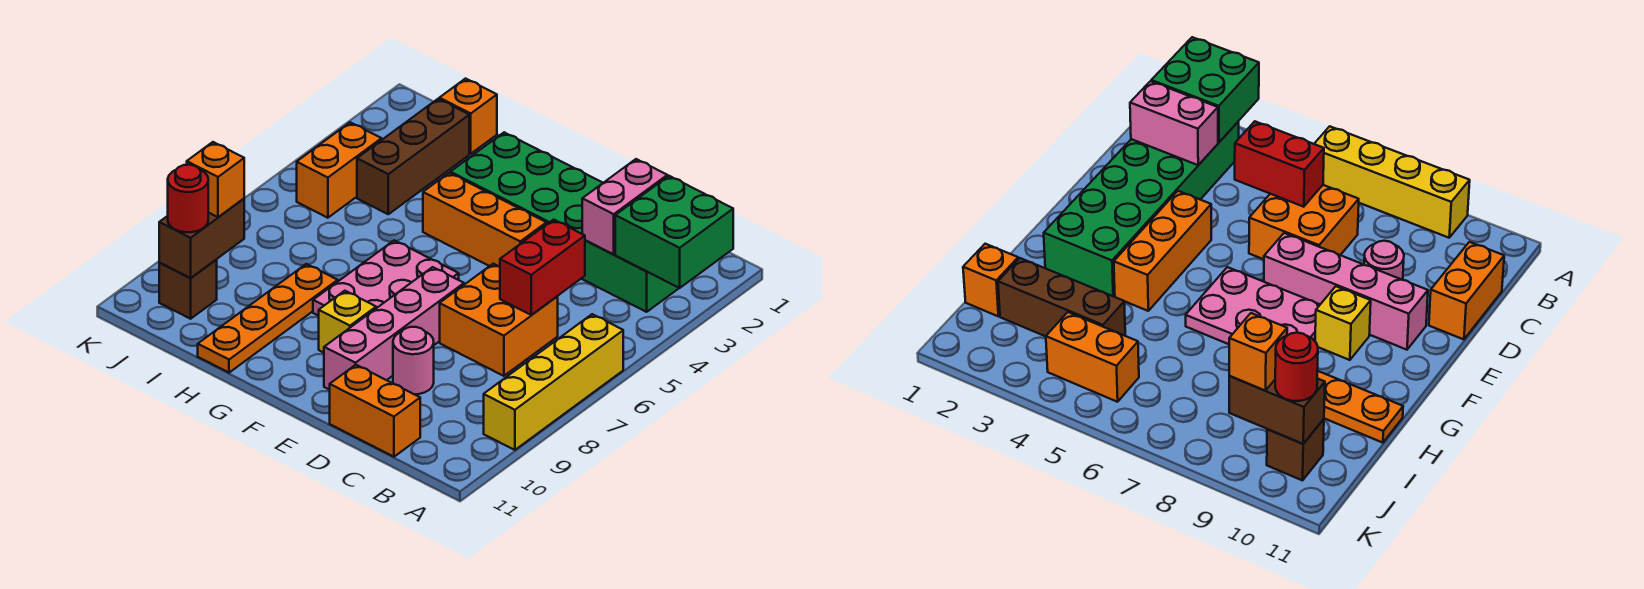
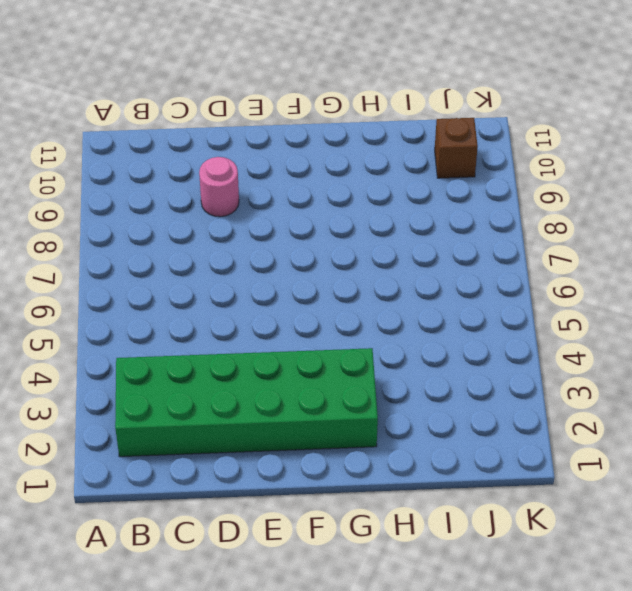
none -> yellow 1x4 brick [484,314,623,450]
none -> orange 2x2 brick [440,264,558,376]
none -> orange 1x2 brick [330,365,420,457]

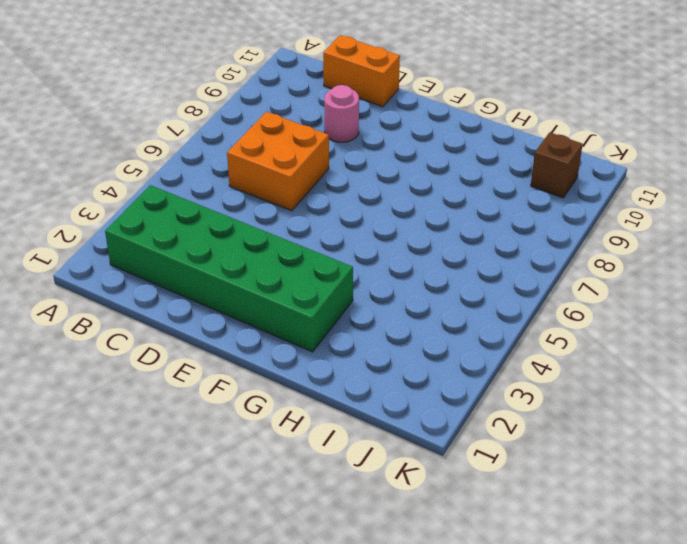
none -> yellow 1x4 brick [484,314,623,450]
none -> orange 1x3 brick [423,173,546,267]
none -> pink 1x4 brick [324,267,464,390]

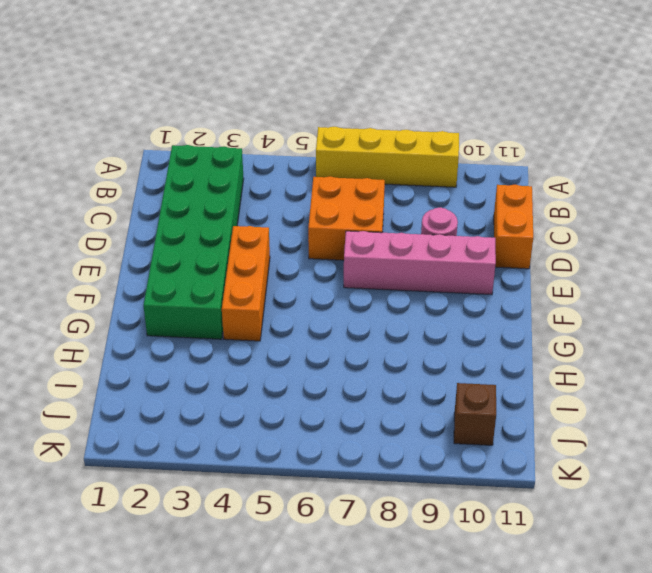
none -> pink 2x3 plate [313,240,459,316]
none -> yellow 1x1 brick [319,291,376,353]
none -> orange 1x4 plate [198,264,338,373]

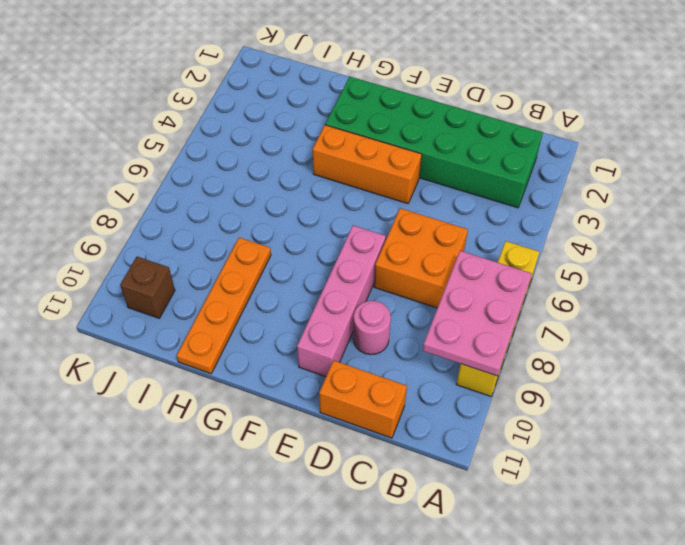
pink 2x3 plate [423,251,532,376] -> pink 2x3 plate moved to [313,240,459,316]
none -> yellow 1x1 brick [319,291,376,353]
none -> orange 1x1 brick [439,79,497,154]
none -> brown 1x3 brick [357,99,469,214]

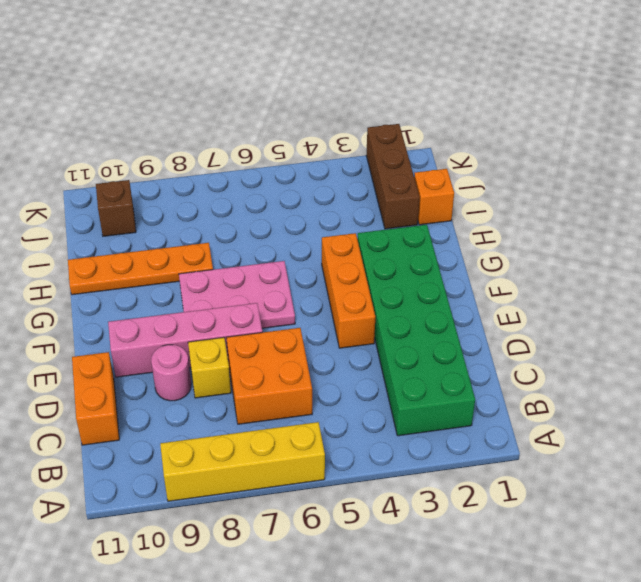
yellow 1x1 brick [188,337,231,398] -> yellow 1x1 brick moved to [319,291,376,353]
brown 1x3 brick [366,124,420,229] -> brown 1x3 brick turned to [357,99,469,214]
none -> orange 1x2 brick [297,122,382,218]
none -> green 2x2 brick [615,176,733,288]
none -> pink 1x2 brick [582,159,667,254]

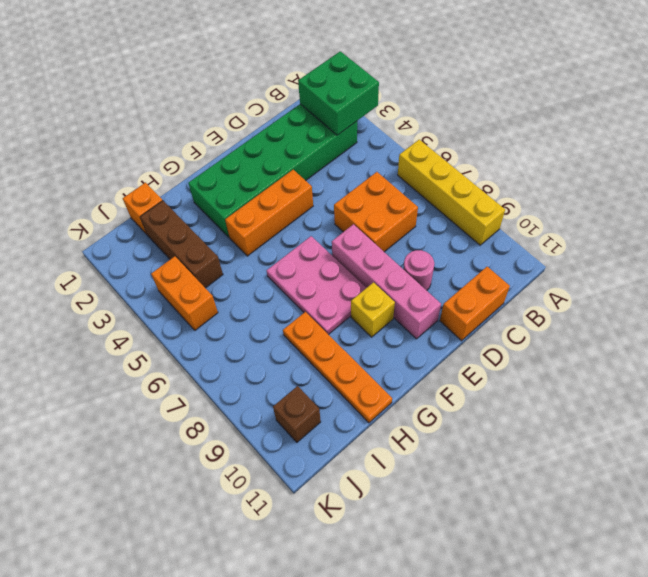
none -> pink 1x2 brick [582,159,667,254]
none -> red 1x2 brick [500,220,585,315]
none -> brown 1x2 brick [159,199,244,278]

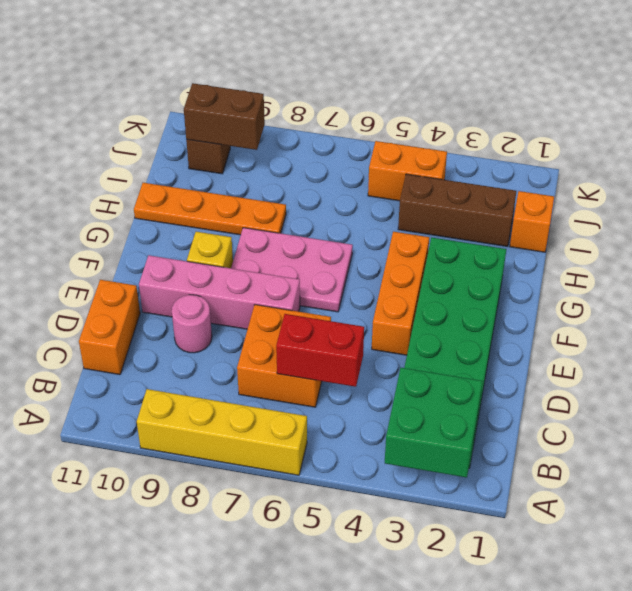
none -> pink 1x2 brick [582,159,667,254]
none -> orange 1x1 brick [187,142,244,217]
none -> red 1x1 round brick [168,165,208,232]

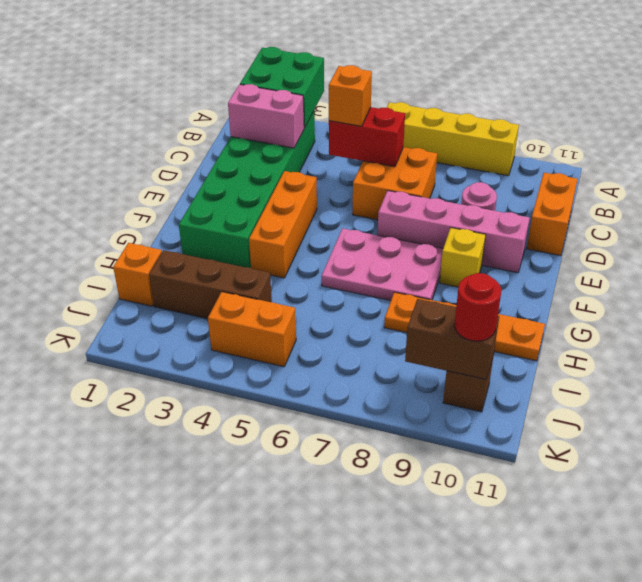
orange 1x1 brick [329,65,372,126] -> orange 1x1 brick moved to [187,142,244,217]

